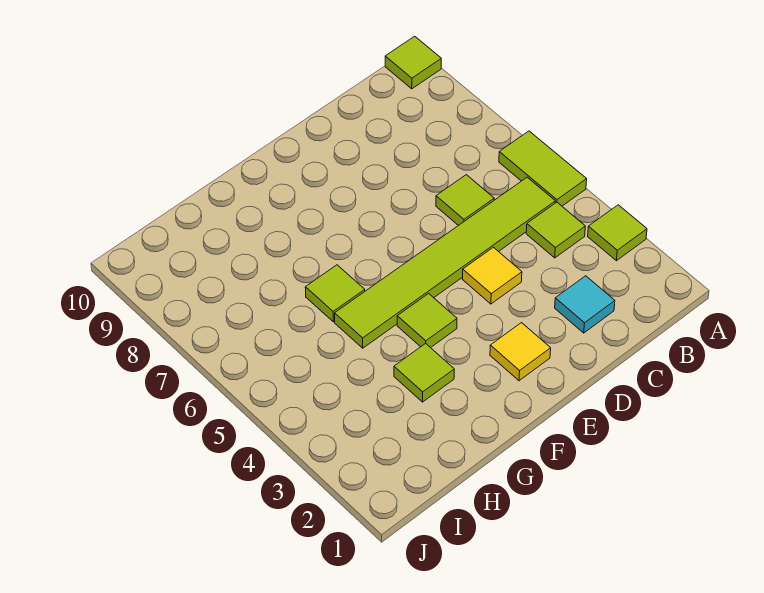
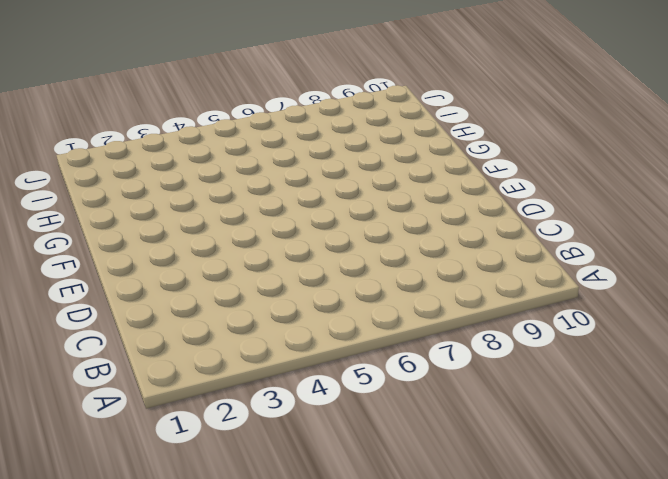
none -> lime 1x1 tile [588,205,647,261]
none -> lime 1x2 tile [499,131,587,206]
none -> lime 1x1 tile [385,36,441,89]

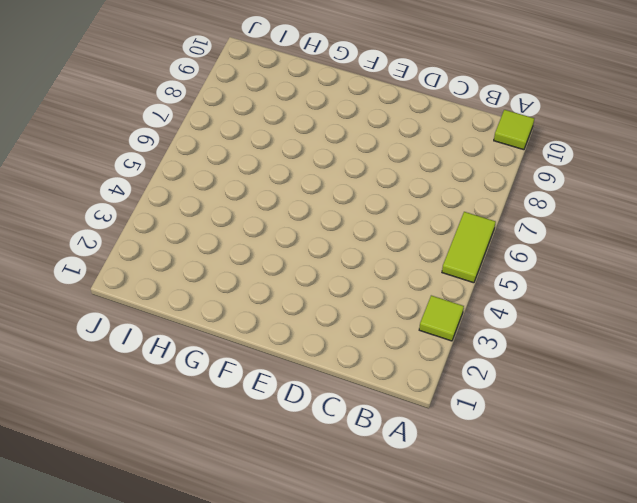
none -> lime 1x1 tile [526,202,585,258]
none -> lime 1x6 tile [335,177,555,348]
none -> cyan 1x1 tile [555,276,615,333]

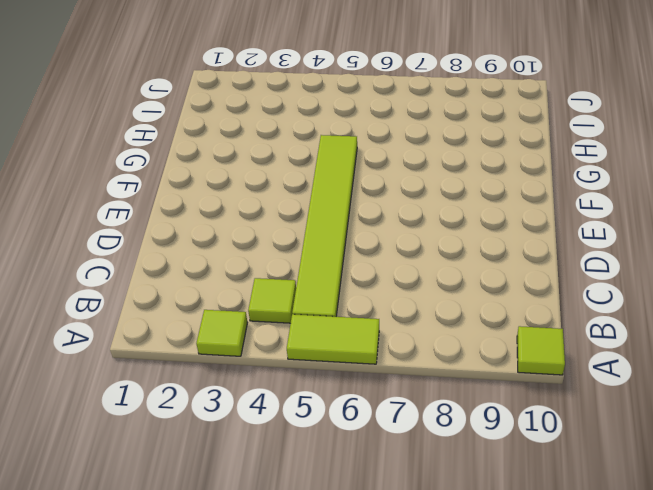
none -> cyan 1x1 tile [555,276,615,333]
none -> lime 1x1 tile [436,175,494,226]
none -> yellow 1x1 tile [462,247,522,304]

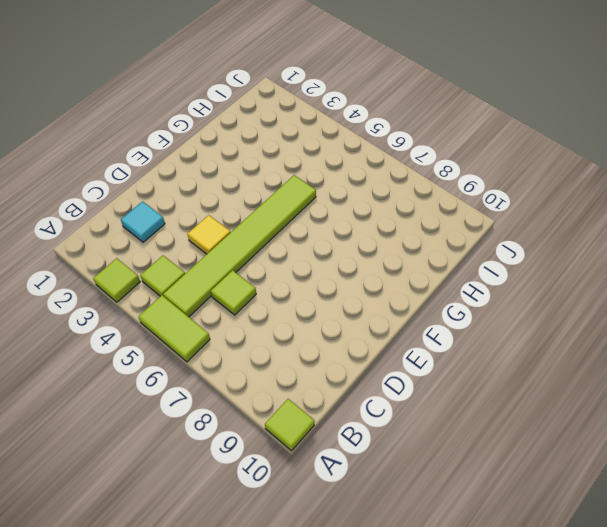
none -> yellow 1x1 tile [490,323,551,381]
none -> lime 1x1 tile [397,294,457,348]
none -> lime 1x1 tile [394,343,454,402]

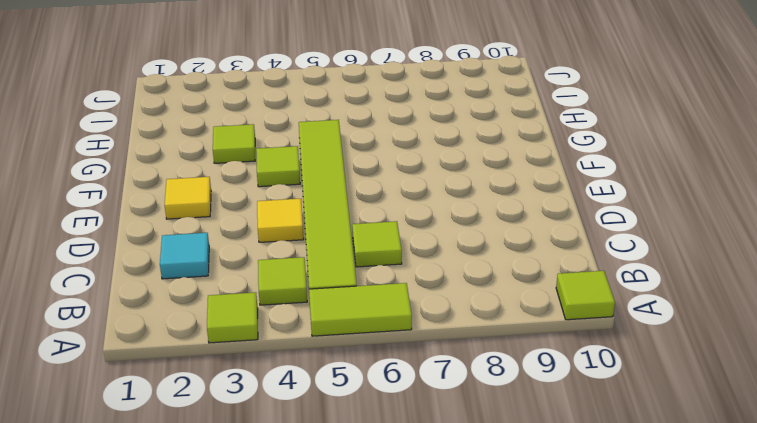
none -> lime 1x1 tile [305,265,365,322]

